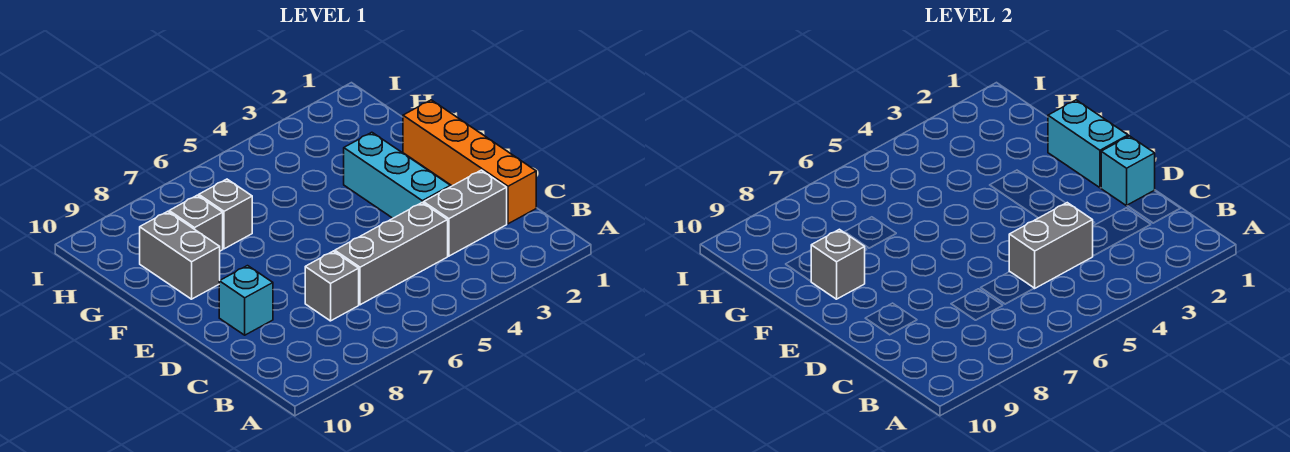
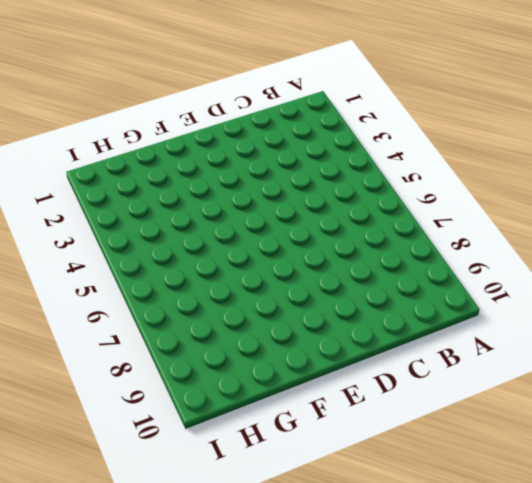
none -> orange 1x4 brick [403,100,536,224]
none -> grey 1x2 brick [424,170,507,256]
none -> grey 1x3 brick [335,203,448,305]

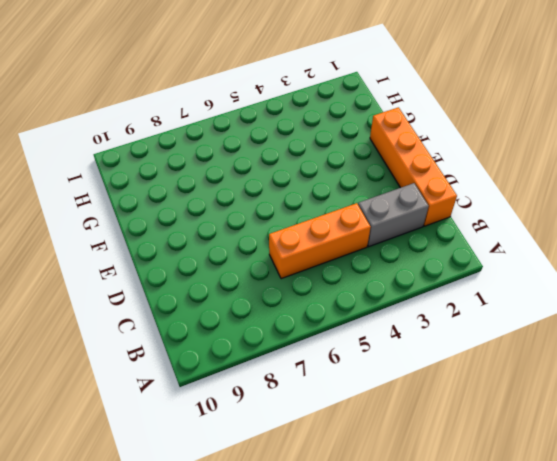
orange 1x3 brick [269,203,371,279] -> grey 1x3 brick [335,203,448,305]
none -> grey 1x1 brick [305,251,359,321]
none -> cyan 1x3 brick [344,132,451,218]
none -> cyan 1x1 brick [219,266,273,335]

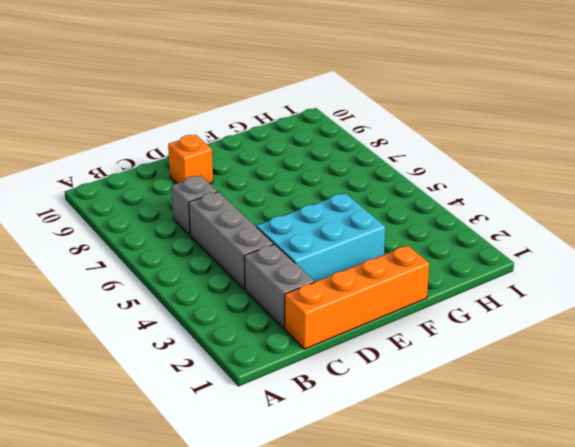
cyan 2x3 brick [257,193,385,282] -> cyan 1x3 brick [344,132,451,218]
orange 1x1 brick [168,135,213,184] -> cyan 1x1 brick [219,266,273,335]
none -> grey 1x2 brick [140,211,220,299]
none -> grey 1x1 brick [199,179,252,249]
none -> grey 1x1 brick [169,195,223,251]

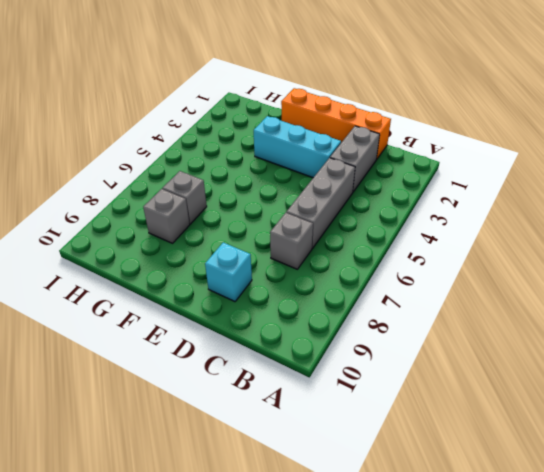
none -> grey 1x2 brick [140,211,220,299]
none -> grey 1x2 brick [1009,203,1093,288]
none -> cyan 1x1 brick [1101,136,1155,206]

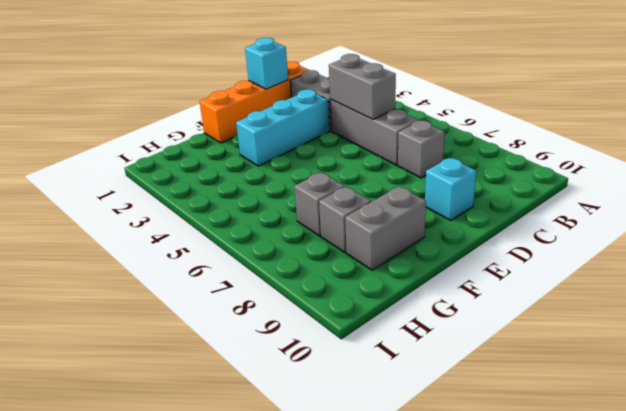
none -> cyan 1x2 brick [1048,100,1128,188]
none -> grey 1x1 brick [811,229,865,299]

